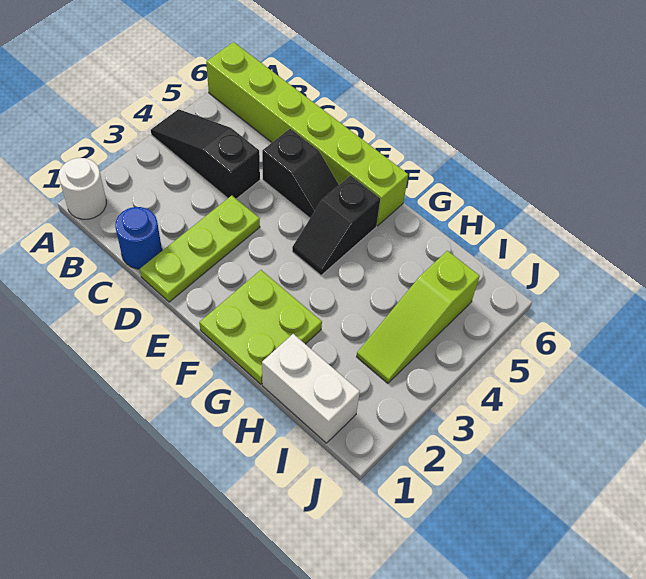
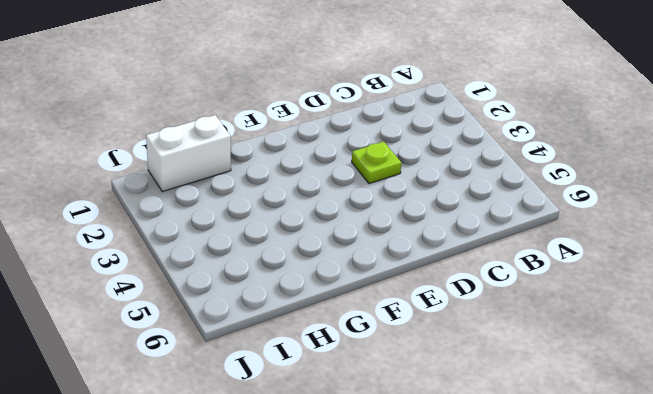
lime 1x1 plate [352,141,401,184] -> lime 1x3 plate [140,196,260,302]
none -> white 1x1 round brick [59,158,106,219]
none -> black 1x3 slope [151,109,260,199]

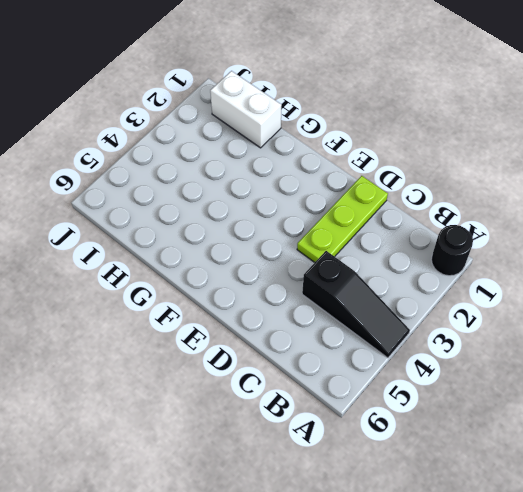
black 1x1 round brick [431,225,473,276] -> white 1x1 round brick [59,158,106,219]
none -> lime 1x6 brick [206,42,408,226]
none -> blue 1x1 round brick [115,207,162,269]

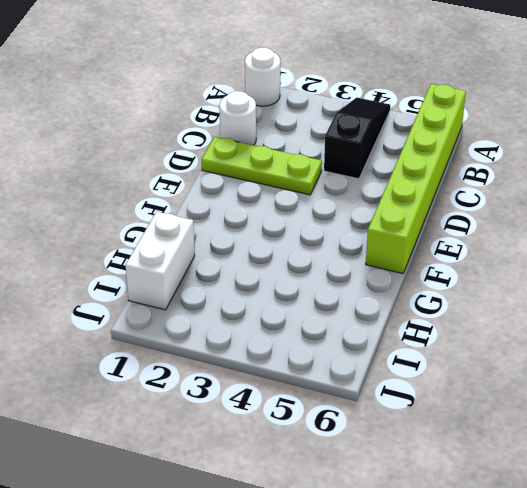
white 1x1 round brick [219,91,256,145] -> blue 1x1 round brick [115,207,162,269]
none -> black 1x2 slope [262,129,339,218]
none -> lime 2x2 plate [199,270,322,384]

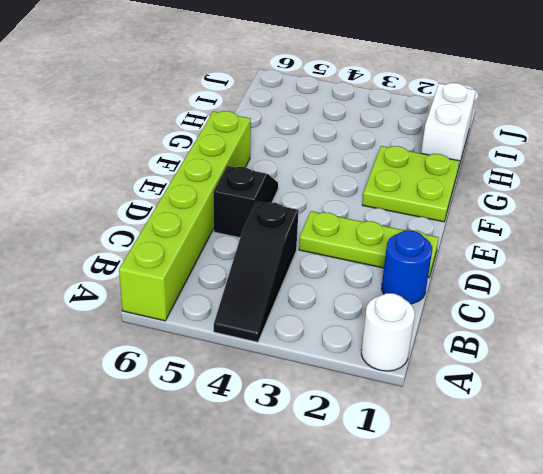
none -> black 1x2 slope [292,176,380,275]
none -> lime 1x3 slope [357,251,480,383]

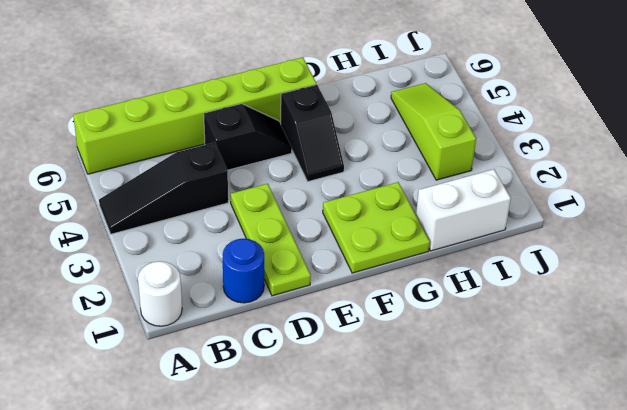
lime 1x3 slope [391,83,476,180] -> lime 1x3 slope turned to [357,251,480,383]

